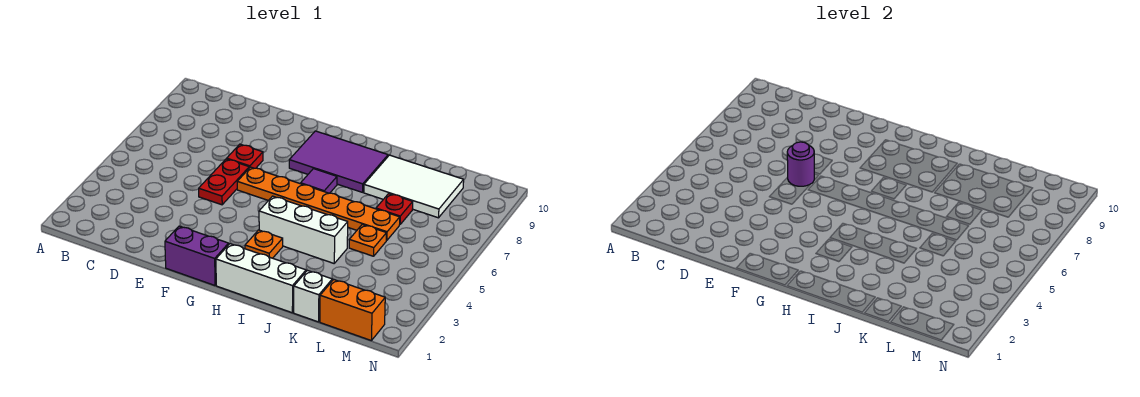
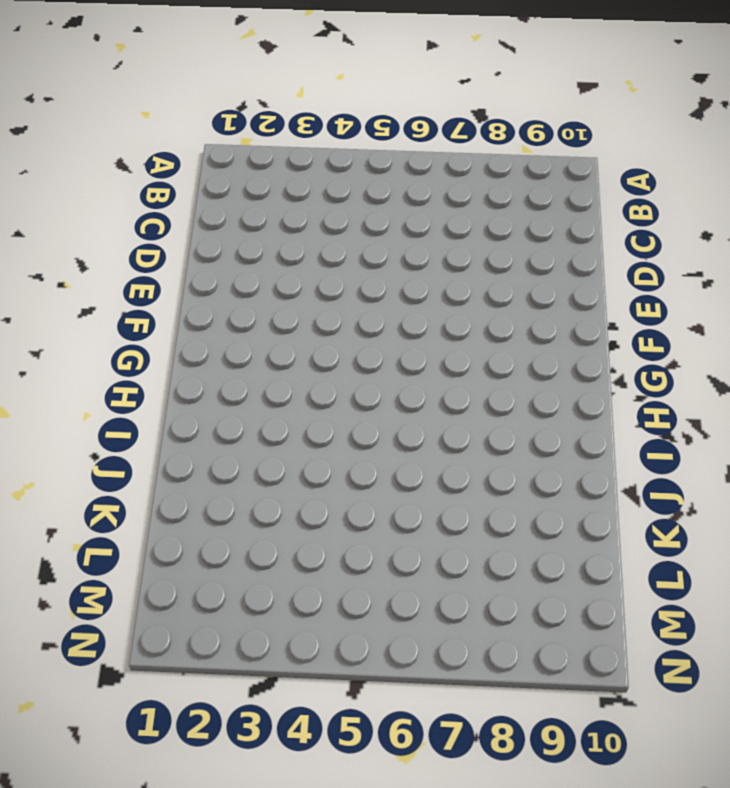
none -> red 1x2 plate [199,159,249,205]
none -> red 1x1 plate [227,144,263,168]
none -> purple 1x2 brick [165,226,229,285]

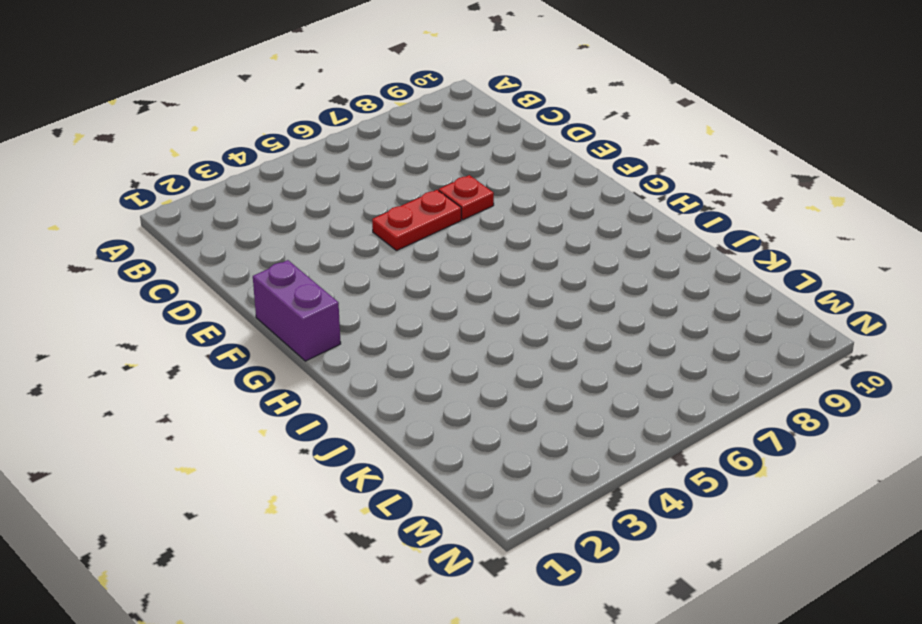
none -> orange 1x6 plate [237,167,400,240]
none -> purple 2x3 tile [289,131,388,192]
none -> white 1x3 brick [216,244,306,313]

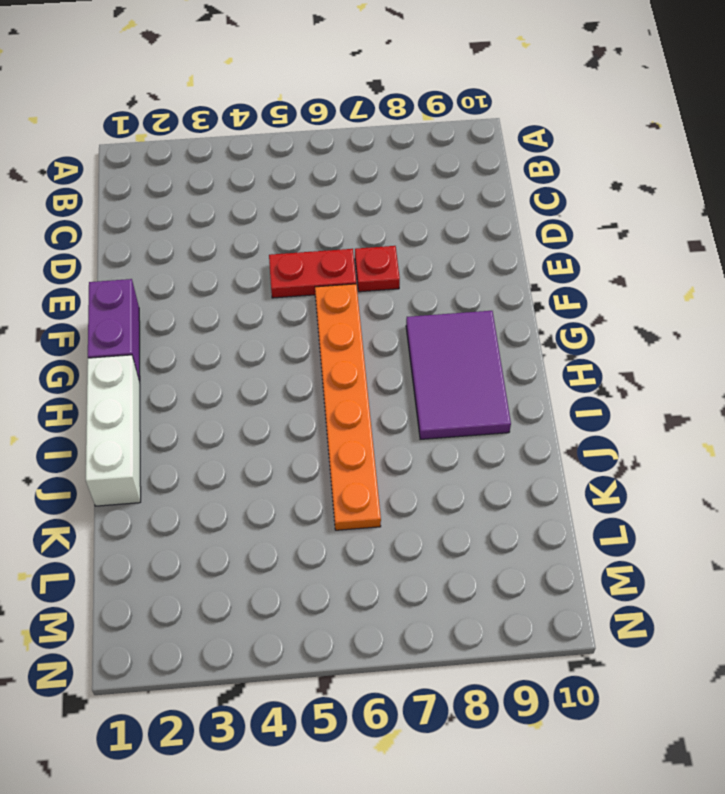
none -> orange 1x1 plate [245,230,283,258]
none -> white 1x3 brick [259,196,348,263]
none -> purple 1x1 tile [301,169,337,193]

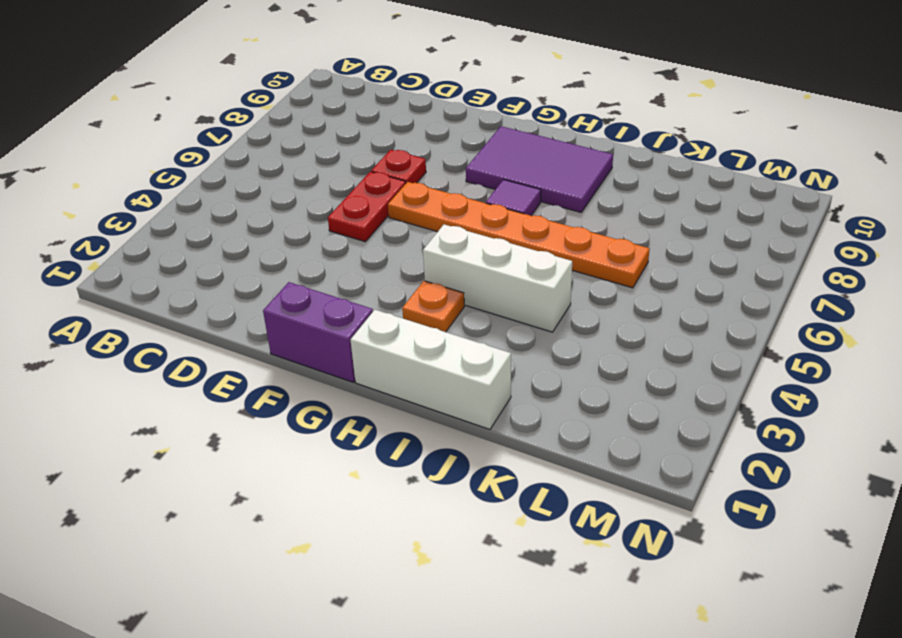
none -> white 2x3 tile [364,155,464,218]
none -> white 1x1 brick [294,270,332,322]
none -> orange 1x1 plate [349,224,387,256]

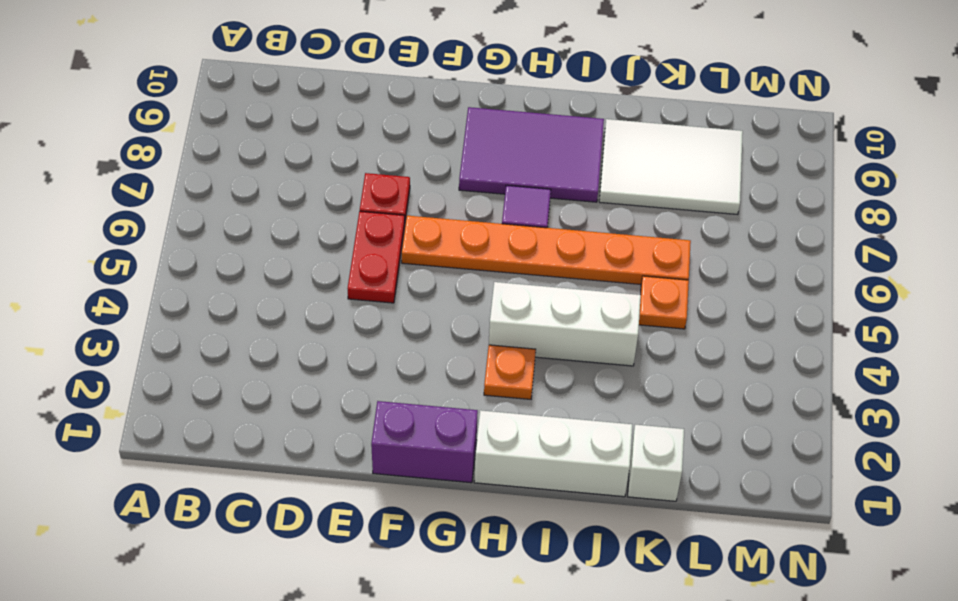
none -> red 1x1 plate [376,194,413,224]
none -> orange 1x2 brick [320,279,385,340]
none -> purple 1x1 round brick [787,142,814,186]

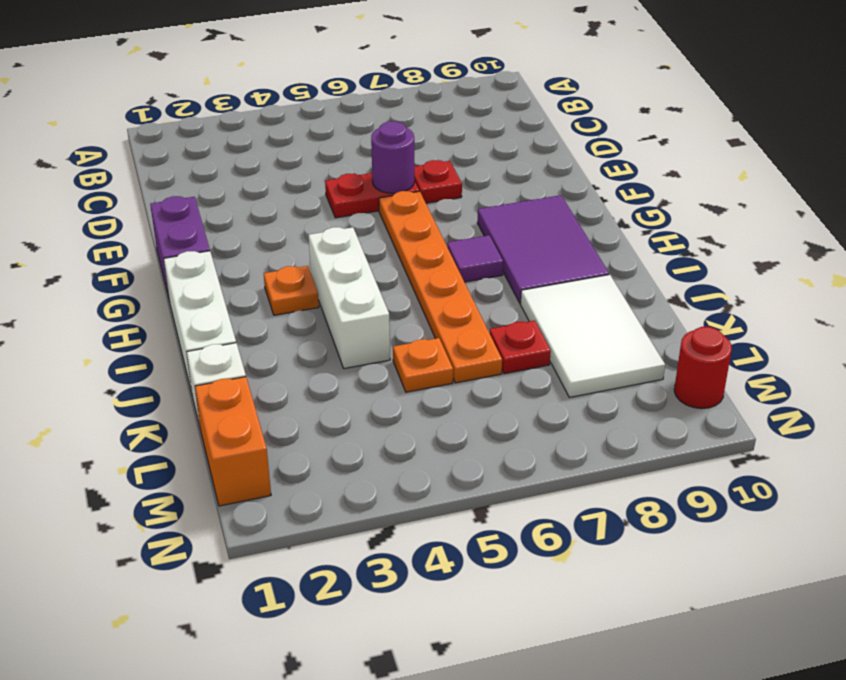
red 1x1 round brick [674,327,732,409] -> none

